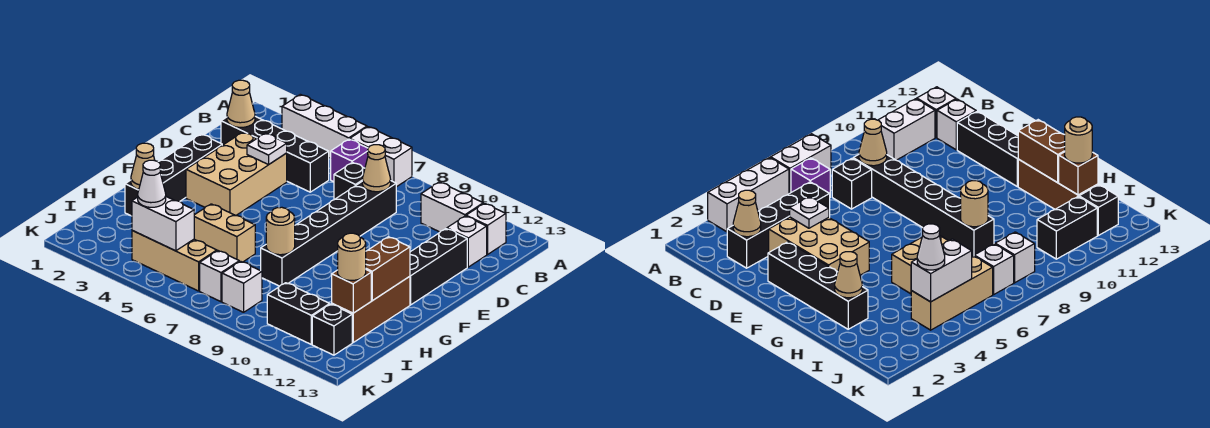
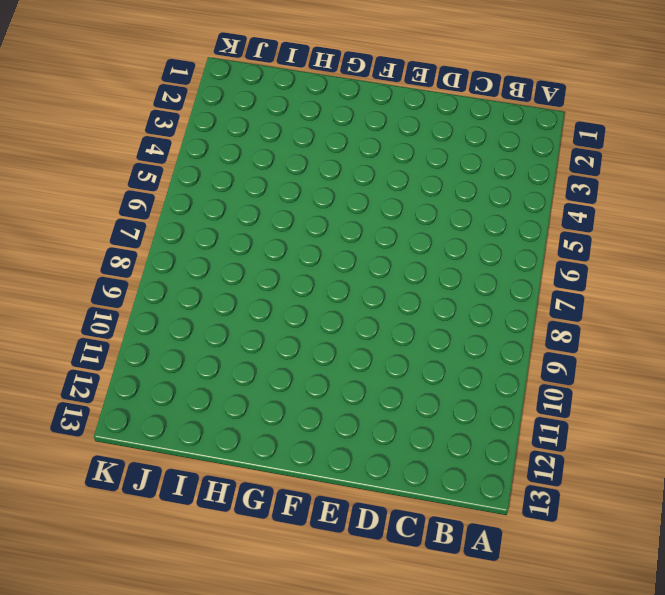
none -> white 1x3 brick [282,94,367,159]
none -> white 1x2 brick [350,127,412,187]
none -> purple 1x1 brick [331,139,368,182]

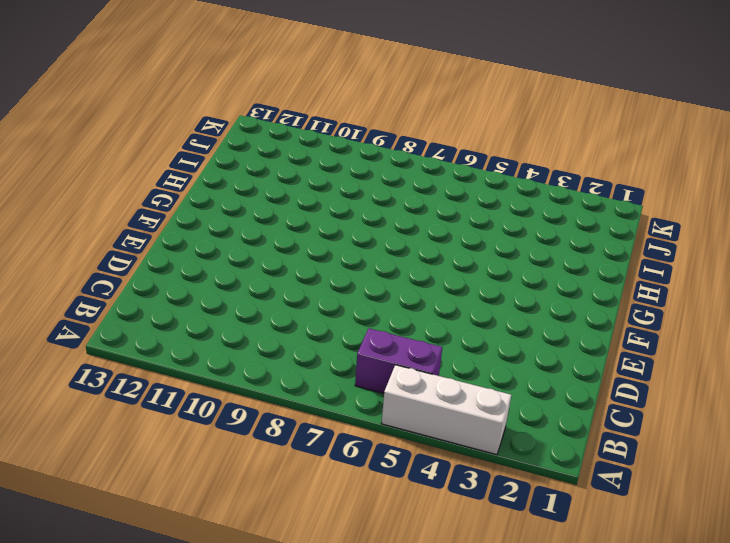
purple 1x2 brick [355,328,442,393] -> purple 1x1 brick [331,139,368,182]
none -> white 1x2 brick [350,127,412,187]
none -> white 1x2 brick [421,182,483,232]
none -> white 1x1 brick [466,203,506,254]

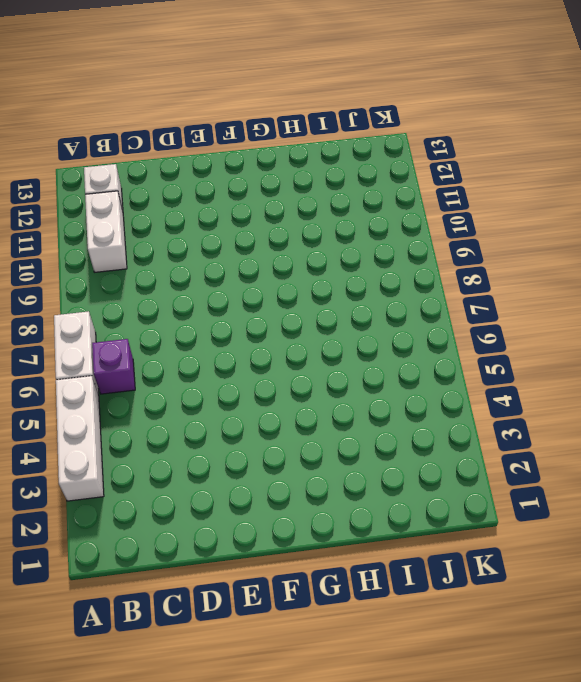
none -> black 1x4 brick [221,116,329,192]
none -> black 1x1 brick [334,162,365,200]
none -> black 1x6 brick [261,181,396,286]

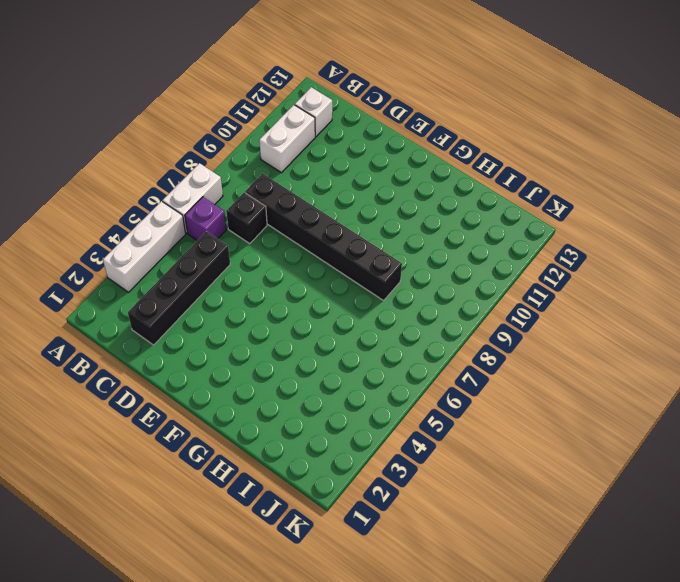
none -> white 1x1 brick [447,216,487,267]
none -> tan 2x3 brick [186,132,287,216]
none -> black 1x3 brick [410,229,467,305]

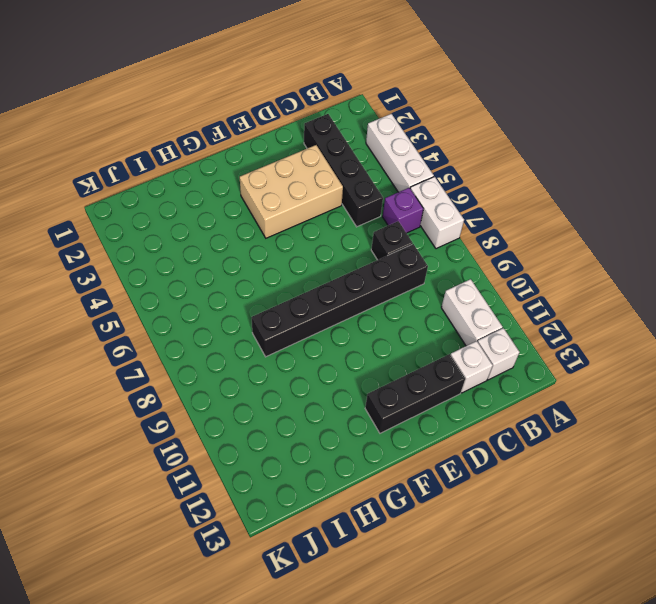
none -> black 1x4 brick [125,134,222,216]
none -> brown 1x3 brick [332,276,410,342]
none -> tan 1x2 brick [194,204,255,262]

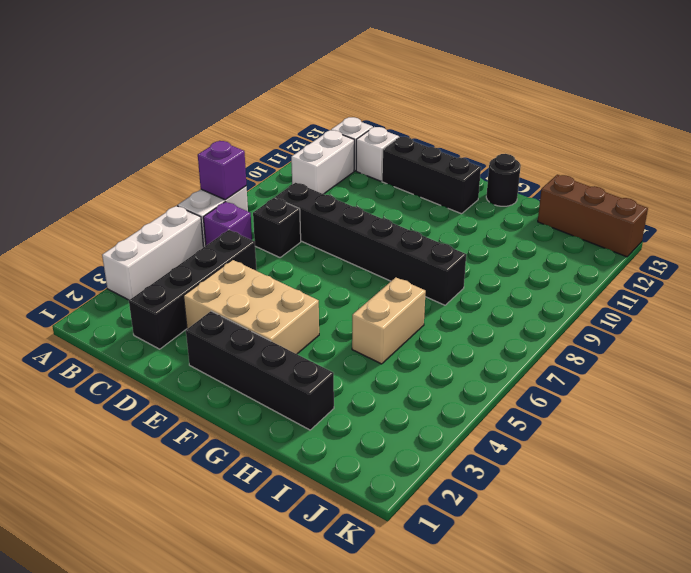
purple 1x1 brick [198,141,246,200] -> none
black 1x1 round brick [486,154,521,206] -> none
brown 1x3 brick [538,175,648,257] -> brown 1x3 brick moved to [332,276,410,342]
none -> tan 1x3 brick [132,231,217,291]
none -> white 1x1 brick [200,251,239,302]
none -> white 1x1 brick [222,261,262,312]

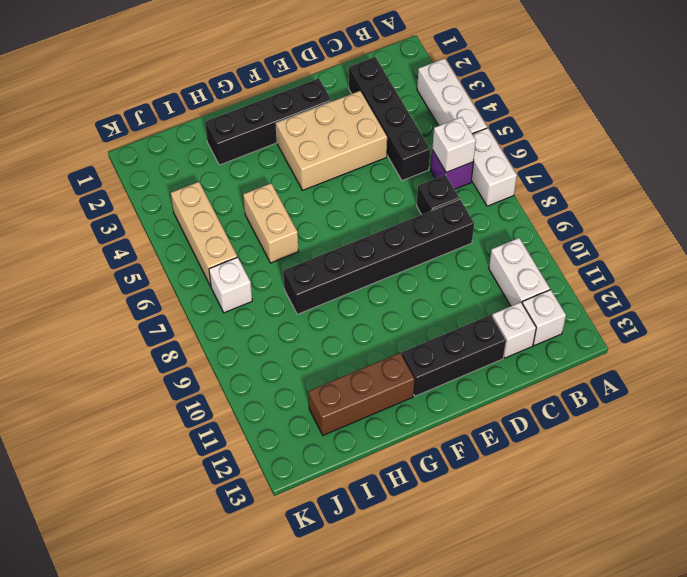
white 1x1 brick [432,117,476,172] -> white 1x1 brick moved to [222,261,262,312]
none -> black 1x2 brick [267,283,330,344]
none -> black 1x1 brick [312,304,352,355]
none -> tan 1x1 cone [227,80,255,127]

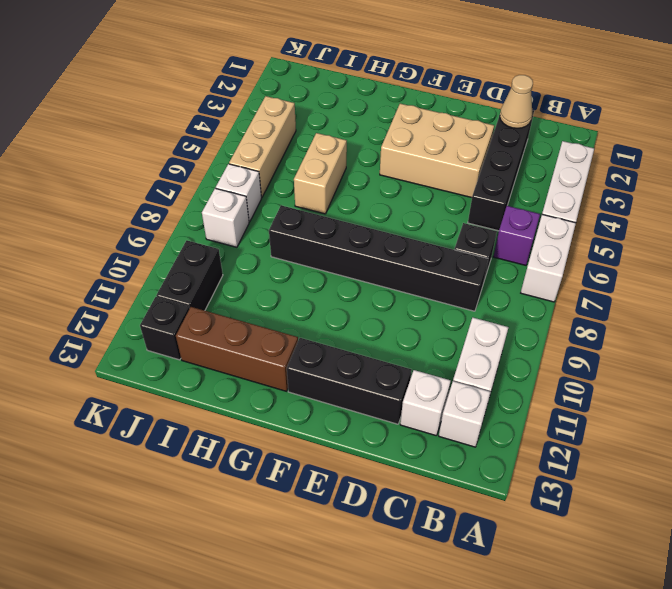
none -> black 1x4 brick [125,134,222,216]
none -> tan 1x1 cone [362,145,391,192]
none -> white 1x1 plate [247,133,287,165]

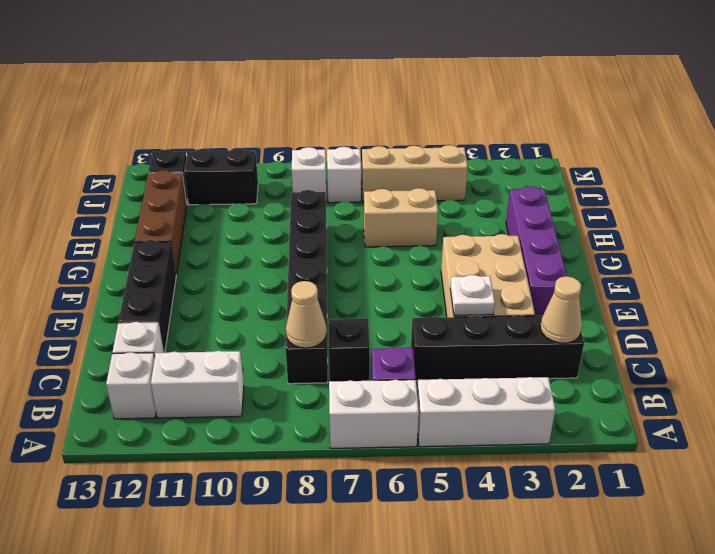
purple 1x4 brick [506,186,567,316] -> black 1x4 brick [125,134,222,216]
none -> brown 1x2 brick [366,237,410,301]
none -> tan 1x1 cone [131,143,155,189]
none -> tan 1x1 round brick [266,207,295,255]

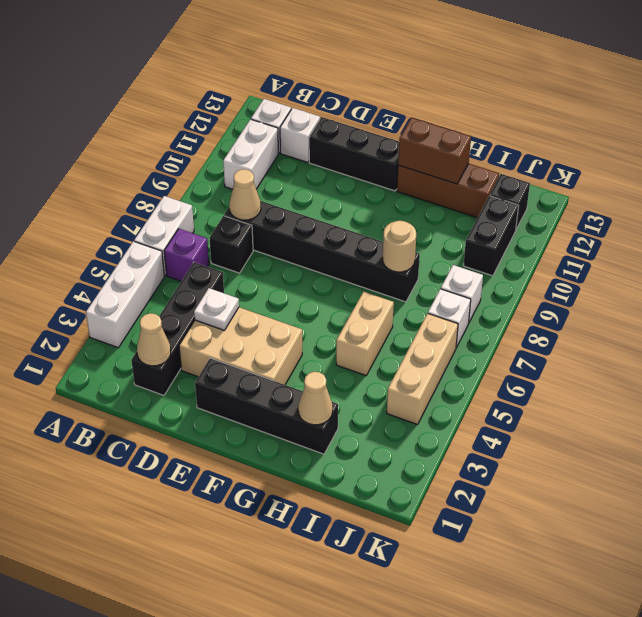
none -> brown 1x1 brick [332,270,371,313]
none -> white 1x2 brick [132,197,194,251]
none -> tan 1x1 round brick [338,233,366,280]

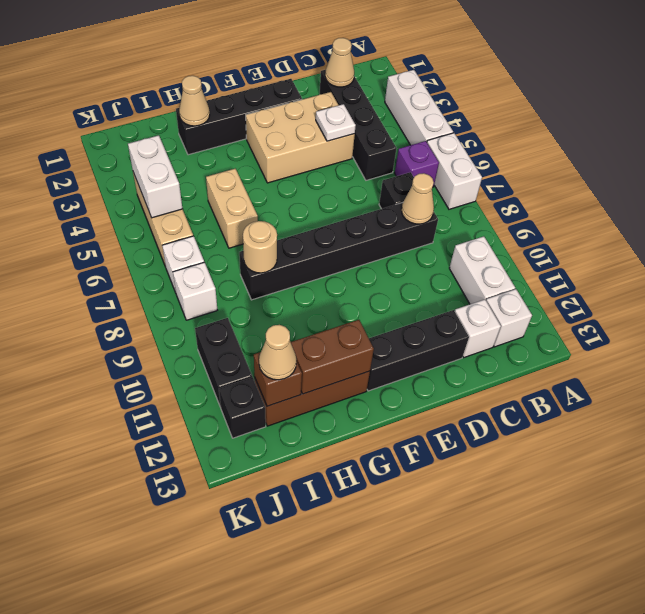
tan 1x1 cone [259,325,296,380] -> tan 1x1 round brick [338,233,366,280]
none -> white 1x1 cone [138,160,166,207]

